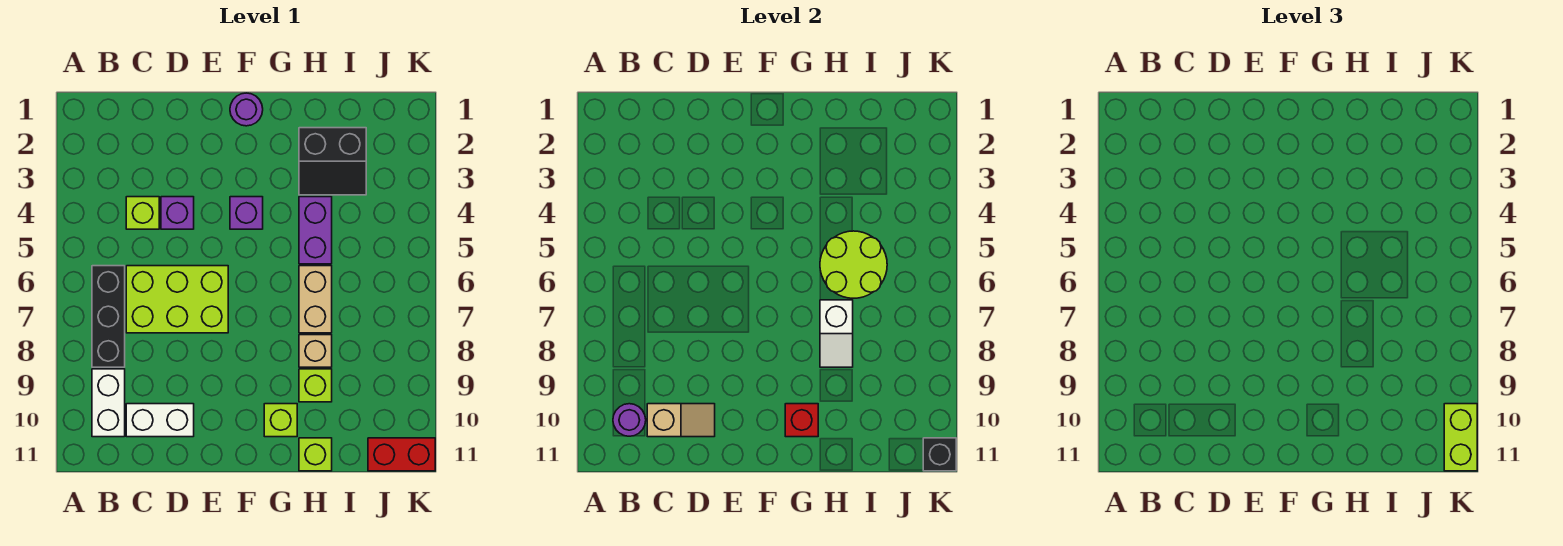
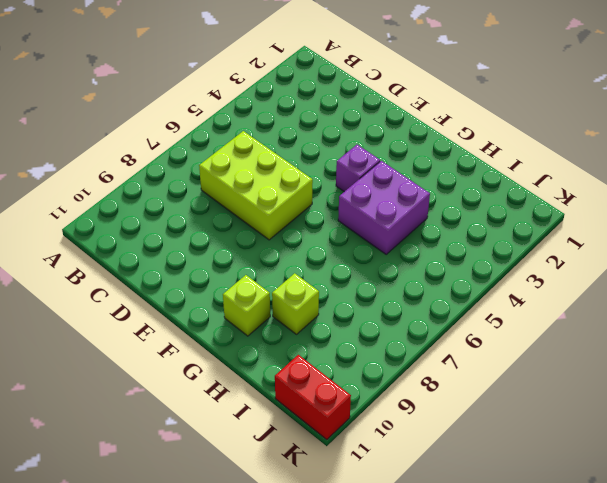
purple 2x2 brick [338,161,430,254] -> purple 1x2 brick [299,197,332,264]
none -> black 1x3 brick [92,266,125,367]
none -> white 1x2 brick [92,369,125,437]
none -> lime 1x1 brick [126,197,159,229]

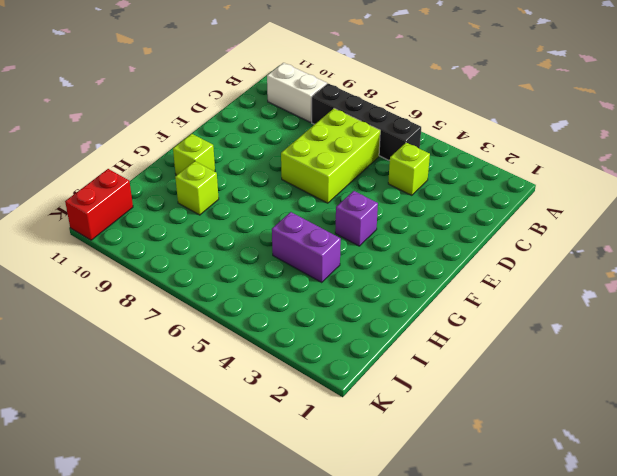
black 1x4 brick [312,84,421,161] -> black 1x3 brick [92,266,125,367]
none -> white 1x2 brick [126,404,194,437]
none -> purple 1x1 brick [161,197,194,229]
none -> purple 1x1 round brick [230,93,263,126]

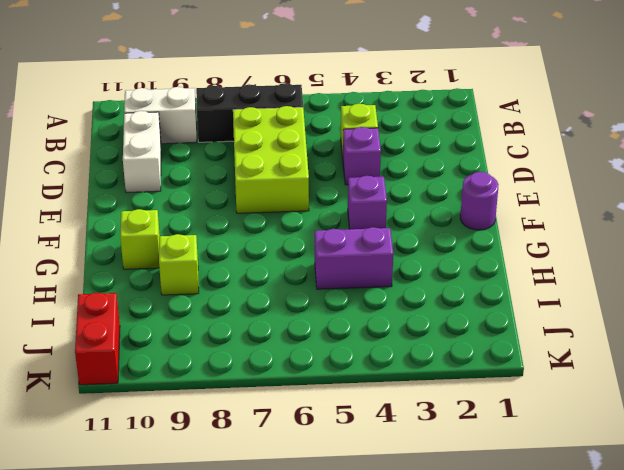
none -> black 2x2 slope [299,128,366,195]
none -> tan 1x2 brick [299,266,332,333]
none -> tan 1x1 brick [299,335,332,367]

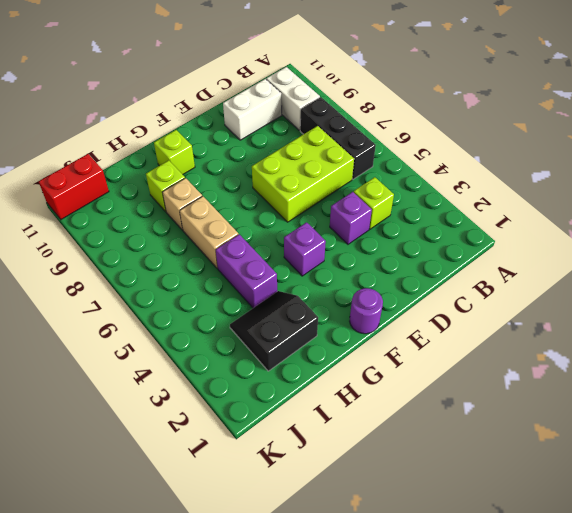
none -> lime 1x1 brick [299,438,332,471]
none -> purple 1x1 round brick [613,404,646,436]
none -> tan 1x2 slope [647,404,715,437]

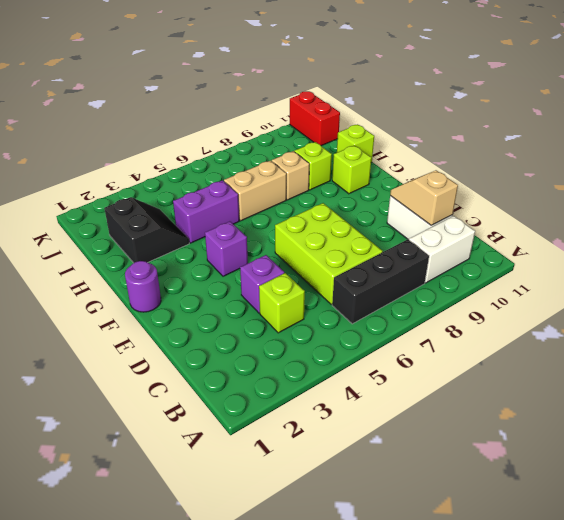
none -> purple 1x1 round brick [613,404,646,436]
none -> red 1x1 brick [785,404,818,437]
none -> lime 2x2 round brick [820,231,887,298]

